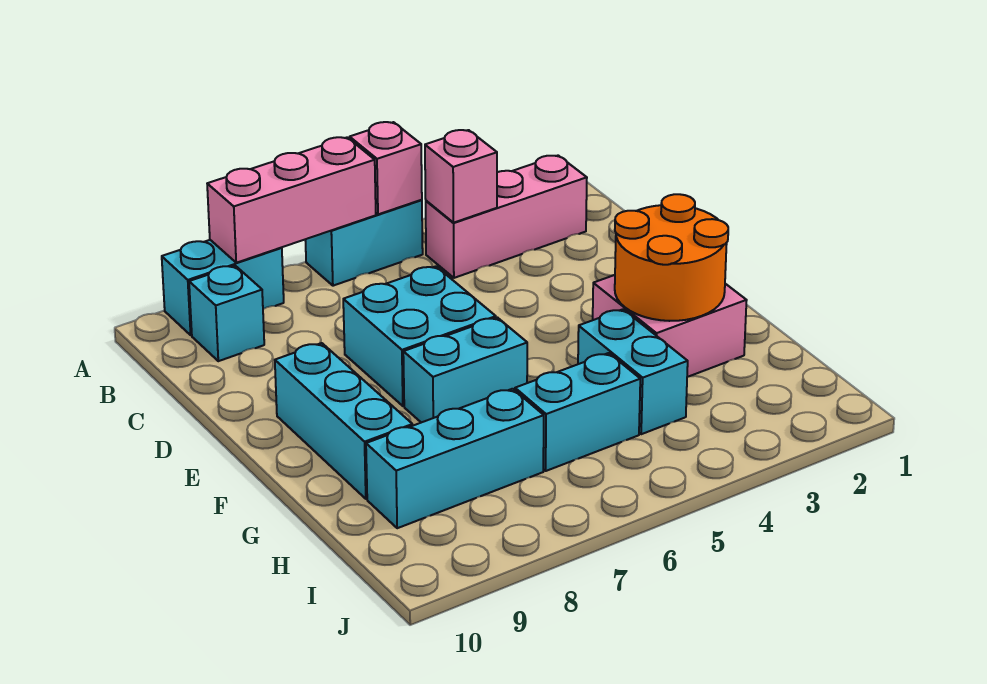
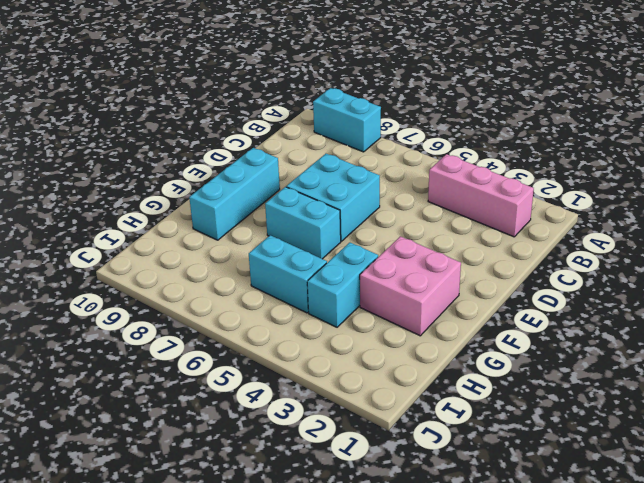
none -> cyan 1x2 brick [305,200,423,286]
none -> cyan 1x1 brick [189,266,264,361]
none -> cyan 1x3 brick [366,389,544,528]

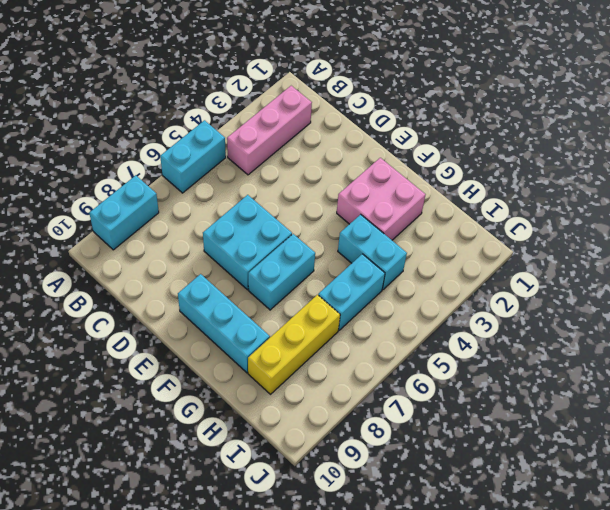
yellow 1x3 brick [248,295,340,394] -> cyan 1x3 brick [366,389,544,528]
none -> cyan 1x1 brick [189,266,264,361]
none -> pink 1x1 brick [350,122,422,214]
none -> pink 1x3 brick [207,137,376,263]

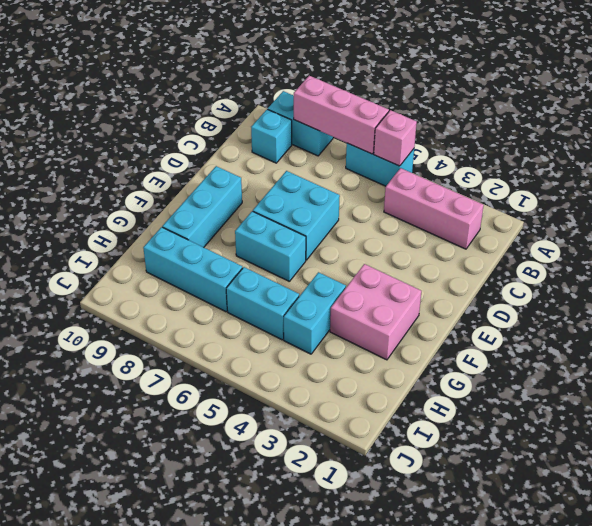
none -> pink 1x1 brick [425,130,497,223]
none -> orange 2x2 round brick [615,194,728,321]

